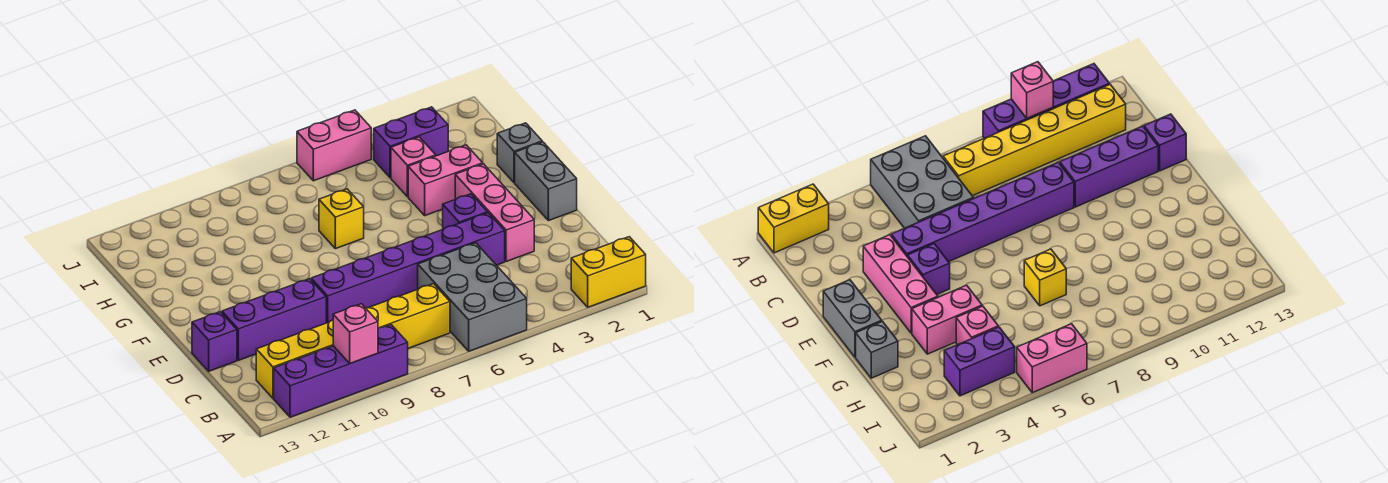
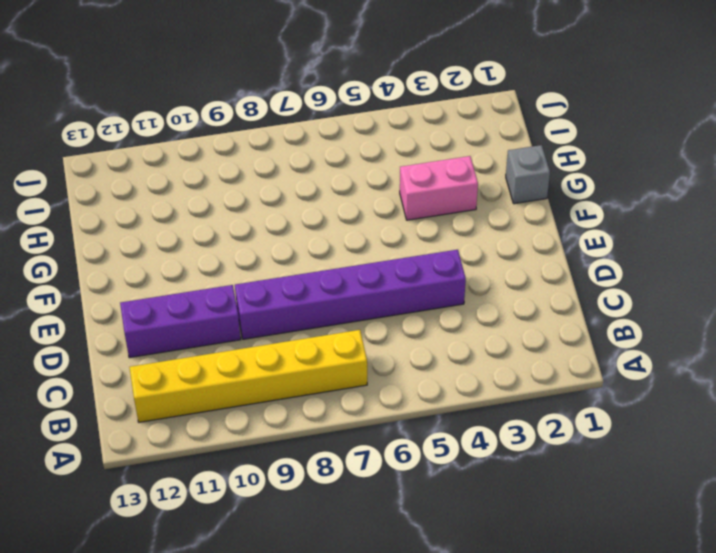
none -> yellow 1x2 brick [571,237,646,307]
none -> grey 2x3 brick [418,243,527,351]
none -> purple 1x4 brick [274,325,408,417]

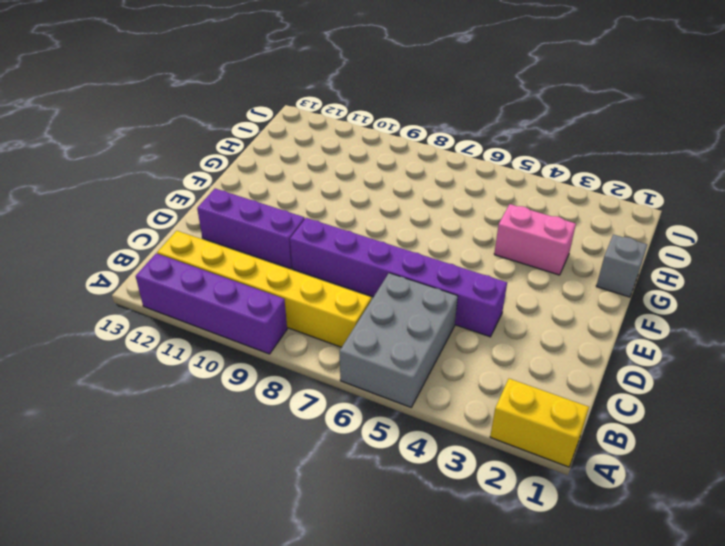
none -> pink 1x3 brick [455,164,534,262]
none -> purple 1x1 brick [192,312,237,371]
none -> grey 1x2 brick [515,142,577,221]

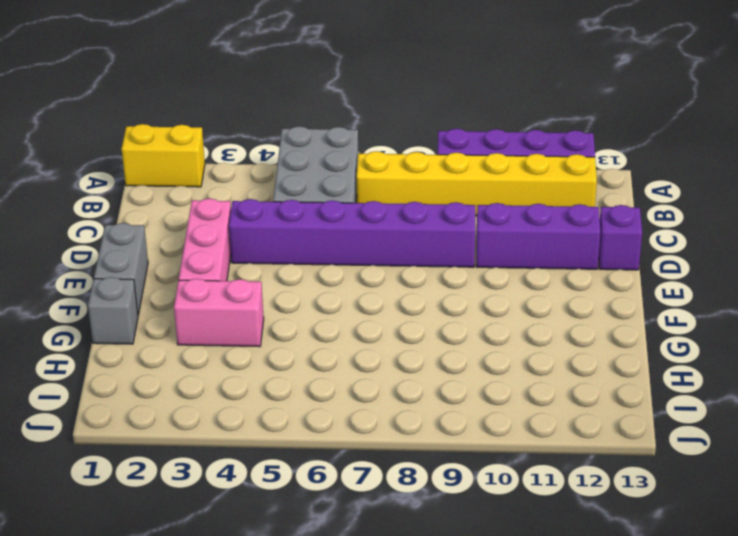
none -> purple 1x1 brick [443,194,487,229]
none -> yellow 1x1 brick [319,189,364,249]
none -> pink 1x1 brick [391,137,436,197]

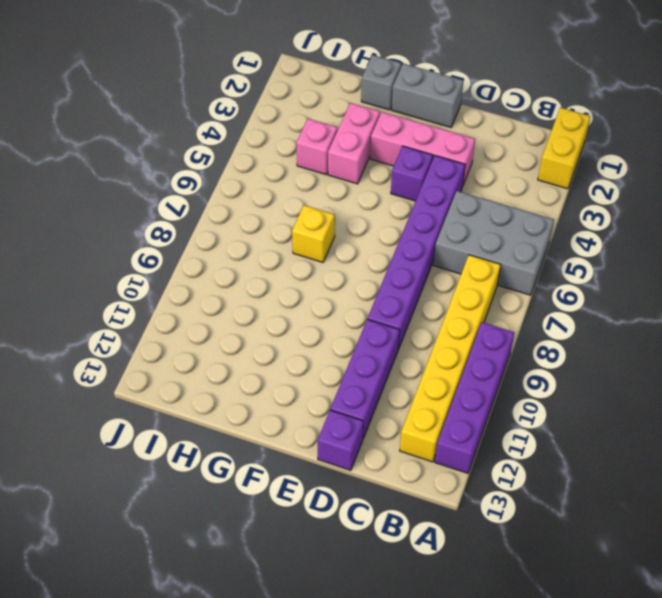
none -> purple 1x2 brick [374,107,448,178]
none -> pink 1x2 brick [297,110,371,181]
none -> pink 1x1 brick [333,304,378,363]

